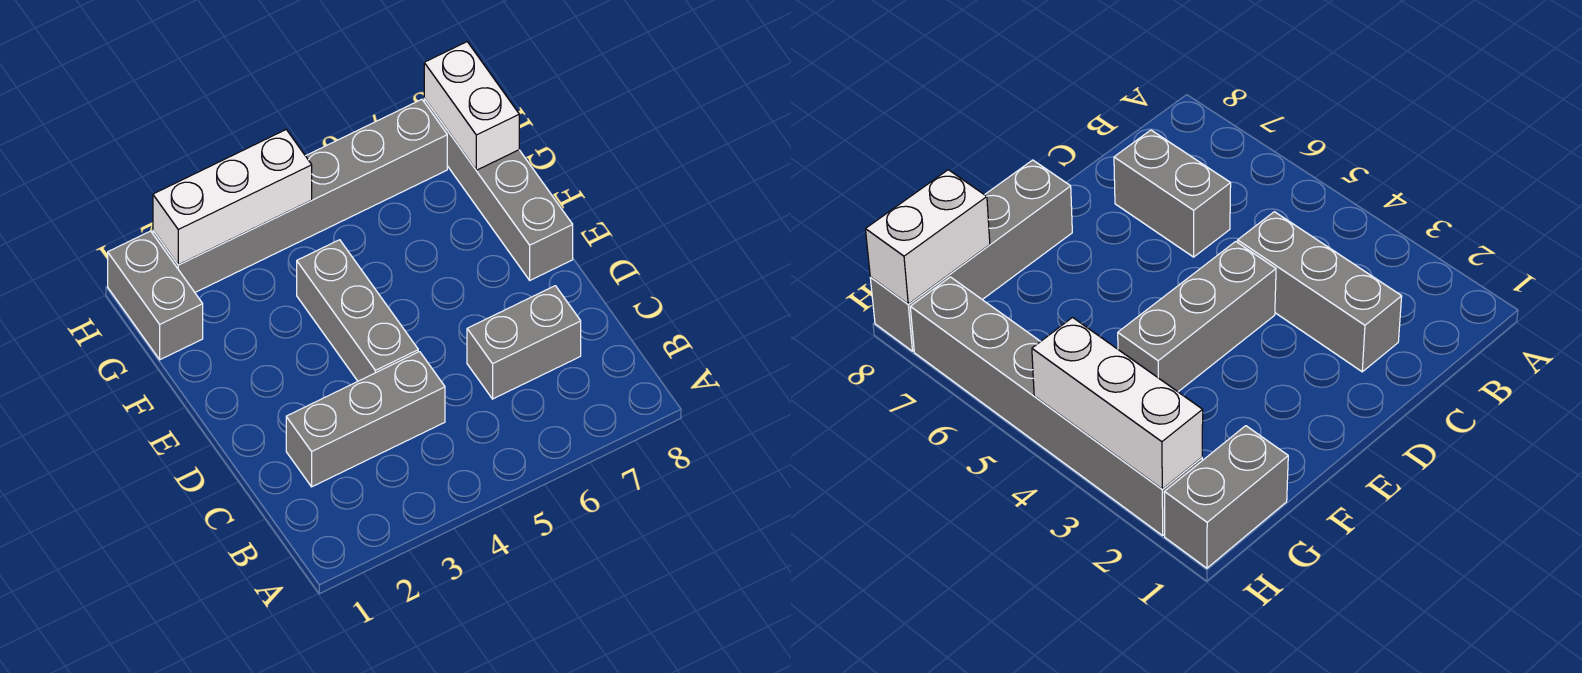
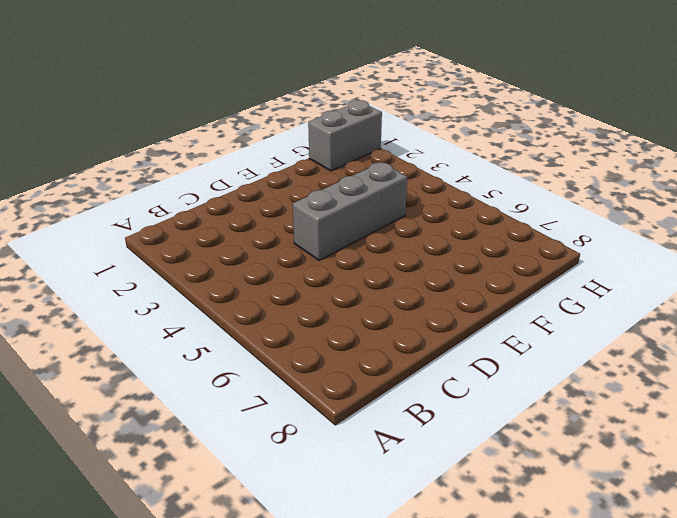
none -> grey 1x3 brick [286,352,445,487]
none -> grey 1x2 brick [467,286,581,399]

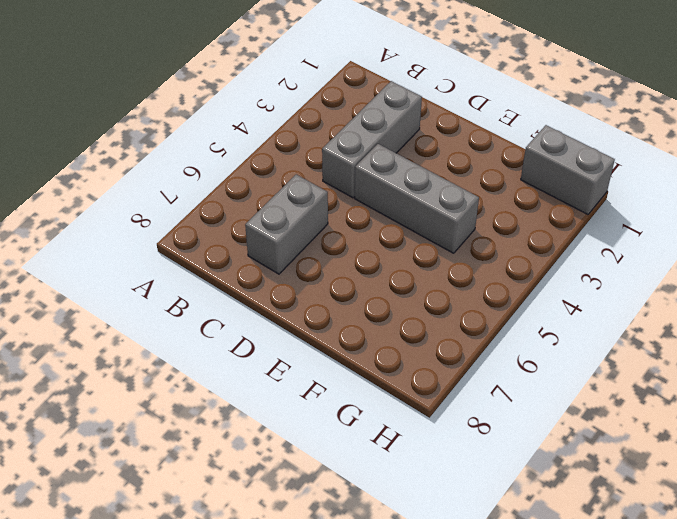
none -> grey 1x4 brick [424,99,573,280]
none -> grey 1x6 brick [153,99,447,292]

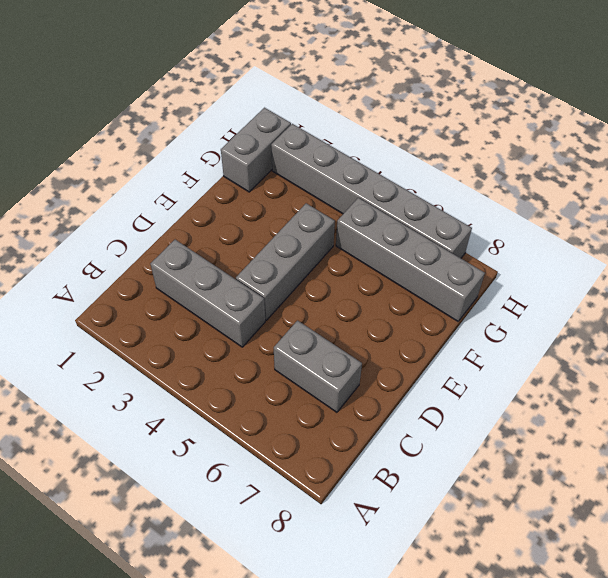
grey 1x4 brick [336,198,485,321] -> grey 1x4 brick turned to [424,99,573,280]
none -> white 1x2 brick [424,42,519,170]
none -> white 1x3 brick [153,130,312,265]

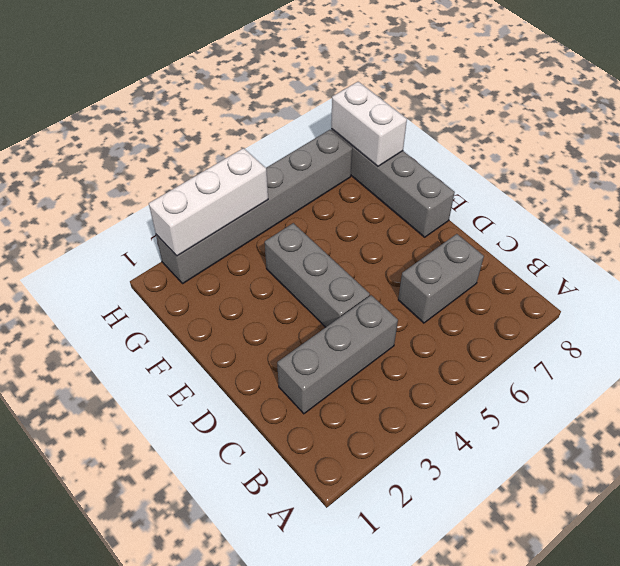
none -> grey 1x2 brick [108,231,203,360]

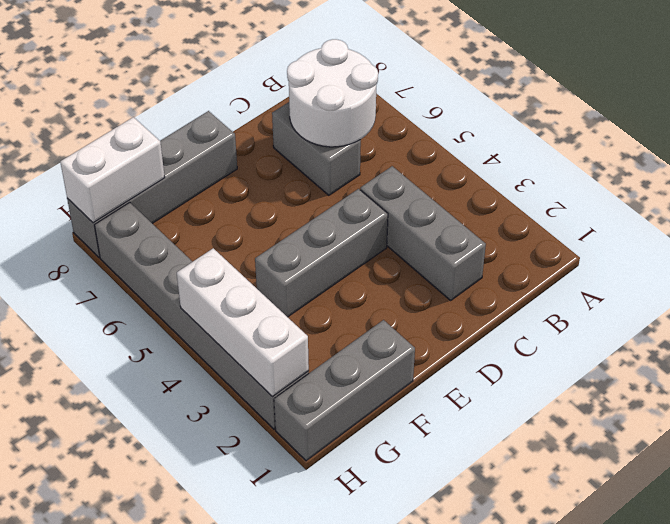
white 2x2 round brick [287,39,378,147] -> none
grey 1x3 brick [274,320,415,461] -> grey 1x2 brick [108,231,203,360]

